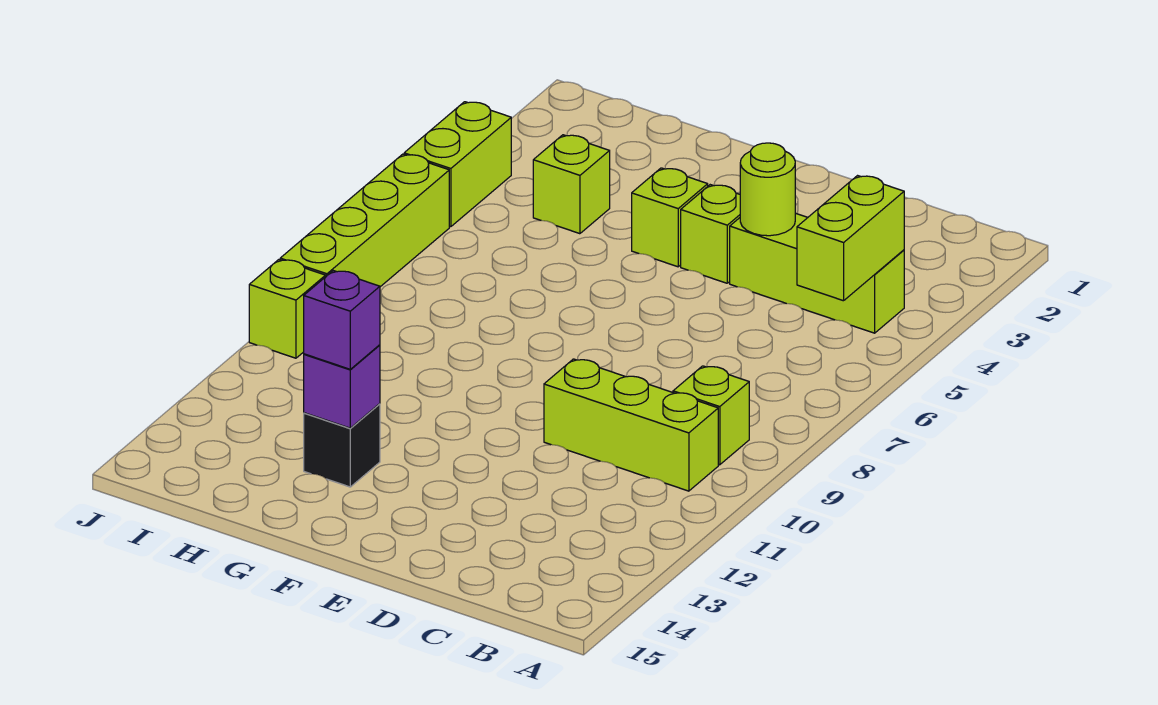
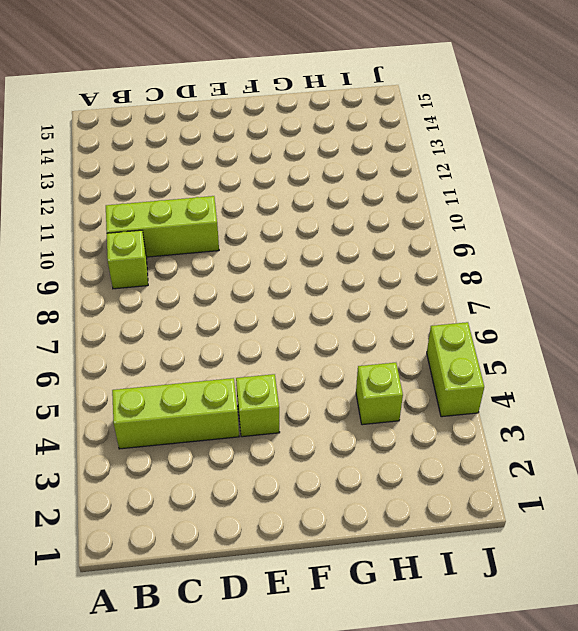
none -> lime 1x1 brick [632,168,708,267]
none -> black 1x1 brick [304,404,380,487]
none -> lime 1x4 brick [280,154,449,287]

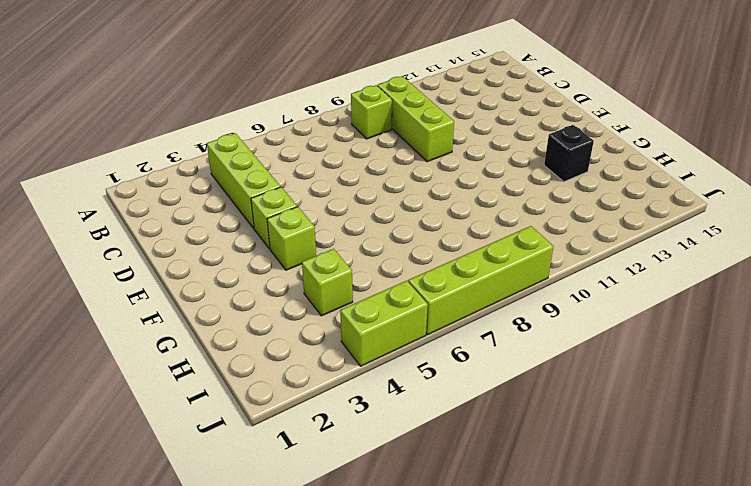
none -> lime 1x1 brick [249,260,326,358]
none -> lime 1x2 brick [797,176,904,301]
none -> lime 1x1 round brick [740,143,795,236]

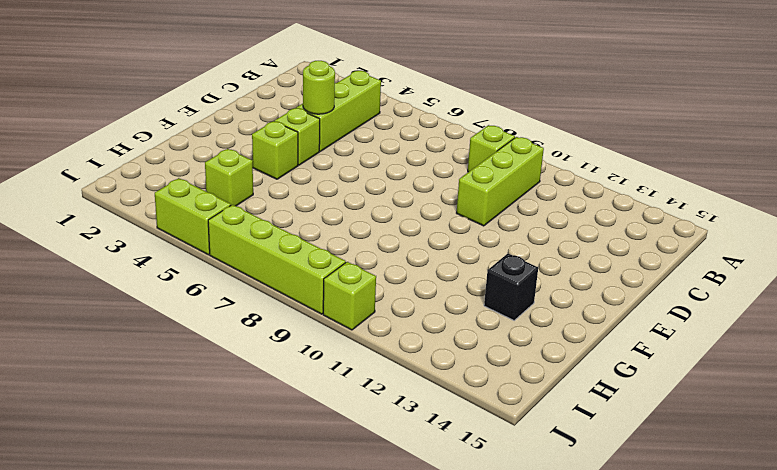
none -> lime 1x2 brick [797,176,904,301]
none -> purple 1x1 brick [304,345,380,428]
none -> purple 1x1 brick [304,271,380,369]

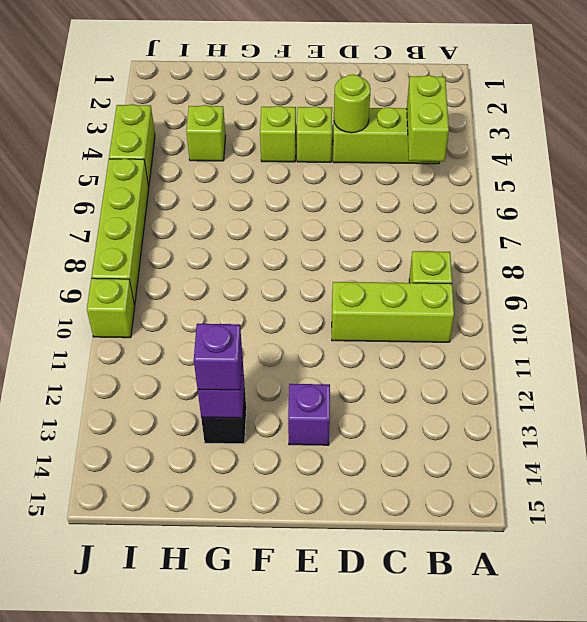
purple 1x1 brick [288,384,330,445] -> none

